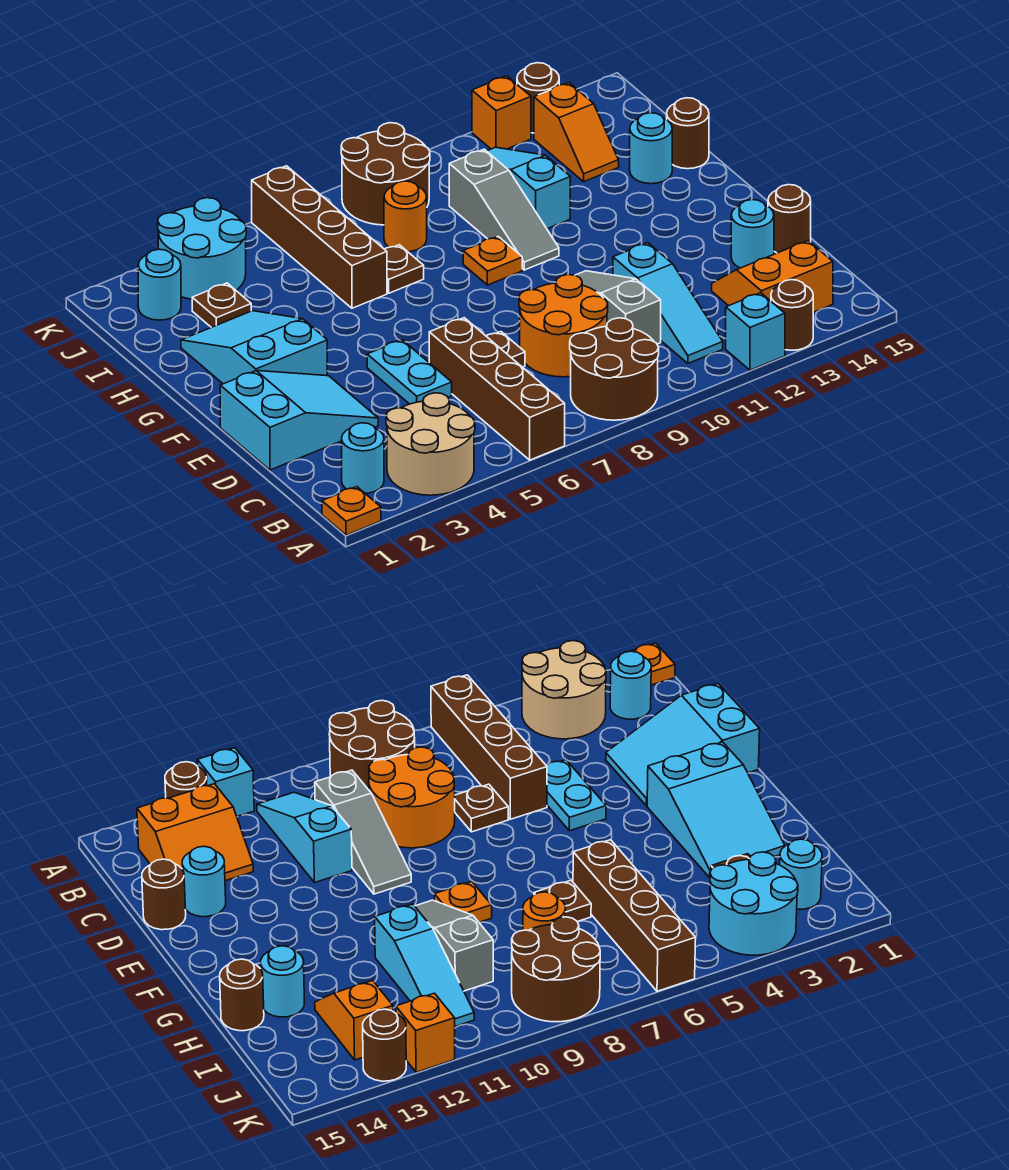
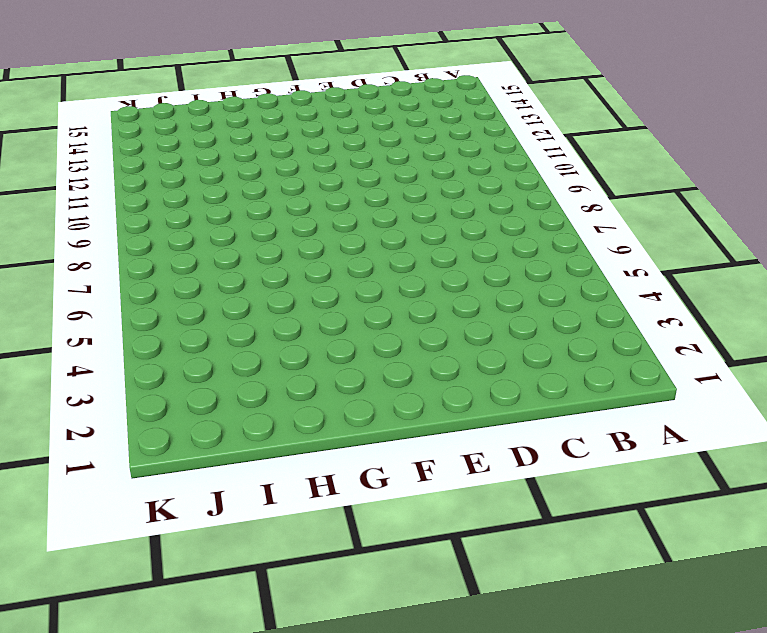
none -> orange 1x1 plate [322,487,381,535]
none -> tan 2x2 round brick [386,393,475,495]
none -> brown 1x4 brick [429,318,565,460]
none -> brown 2x2 round brick [570,318,659,420]

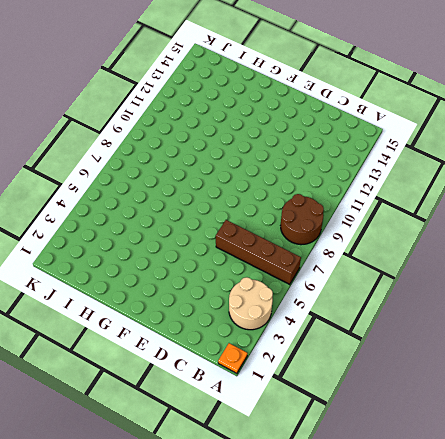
none -> cyan 1x1 brick [726,293,785,370]
none -> brown 1x1 round brick [771,280,813,350]
none -> cyan 1x1 round brick [342,423,384,494]
none -> cyan 1x3 slope [613,243,723,363]

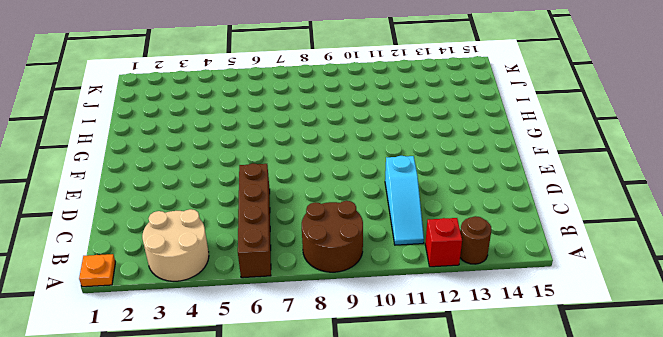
red 1x1 brick [425,218,462,267] -> cyan 1x1 brick [726,293,785,370]
none -> cyan 1x1 round brick [342,423,384,494]
none -> orange 2x2 slope [712,241,833,312]
none -> orange 2x2 round brick [519,275,608,377]
none -> grey 1x3 slope [575,271,661,344]

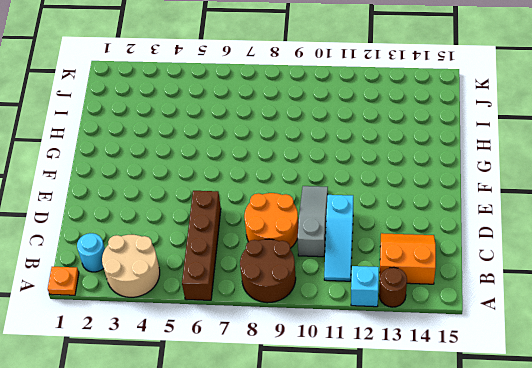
none -> cyan 2x3 slope [220,371,378,470]
none -> cyan 1x2 plate [367,340,452,404]
none -> brown 1x1 plate [486,332,525,367]
none -> cyan 1x1 round brick [731,200,774,268]

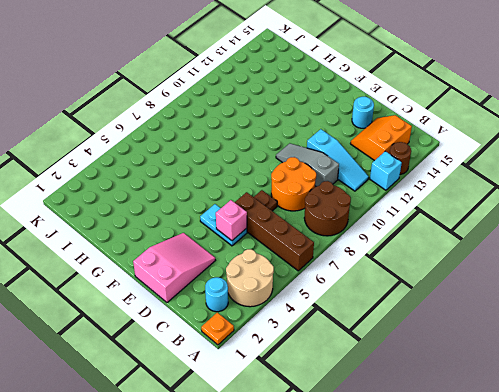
pink 2x3 slope [133,233,216,303] -> cyan 2x3 slope [220,371,378,470]
pink 1x1 brick [216,200,247,241] -> none
none -> brown 1x1 round brick [768,185,811,253]
none -> cyan 2x3 slope [181,311,327,384]
none -> orange 1x1 plate [463,237,522,285]
none -> grey 1x3 slope [449,149,559,270]

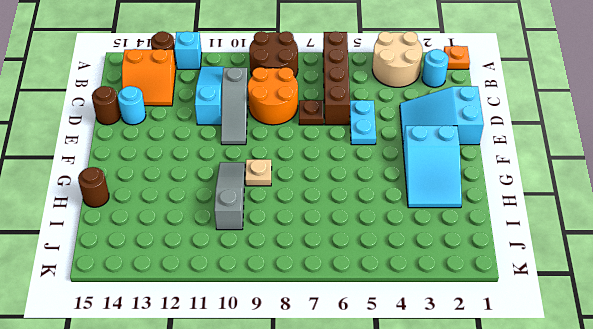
tan 1x1 plate [245,159,272,186] -> orange 1x1 plate [463,237,522,285]
none -> brown 1x4 brick [252,166,387,308]
none -> brown 1x1 plate [385,245,424,293]
none -> cyan 1x3 slope [487,147,570,229]
none -> cyan 1x1 round brick [630,113,672,184]

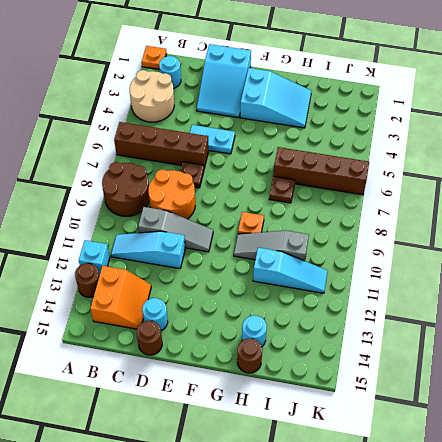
none -> brown 1x1 plate [192,283,251,327]
none -> orange 1x1 round brick [384,181,427,252]
none -> orange 1x2 slope [534,83,619,182]
none -> cyan 1x1 round brick [138,249,181,320]

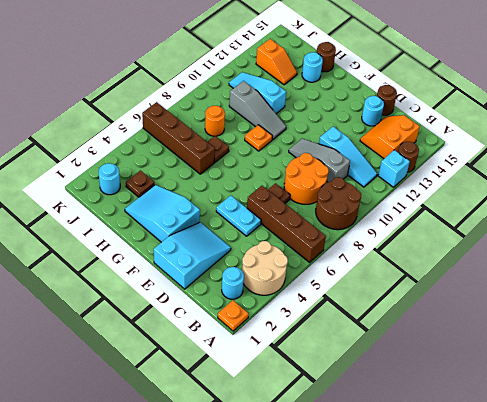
none -> cyan 2x2 round brick [158,198,246,299]
none -> brown 2x2 round brick [341,123,430,225]
none -> orange 1x1 brick [472,76,531,149]
none -> brown 1x1 round brick [517,63,559,133]

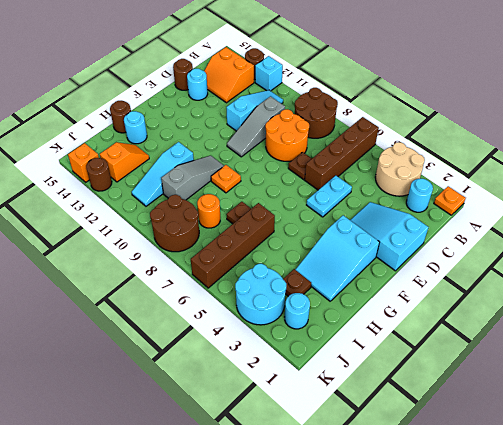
orange 1x1 brick [68,143,99,182] -> orange 1x1 brick moved to [472,76,531,149]

